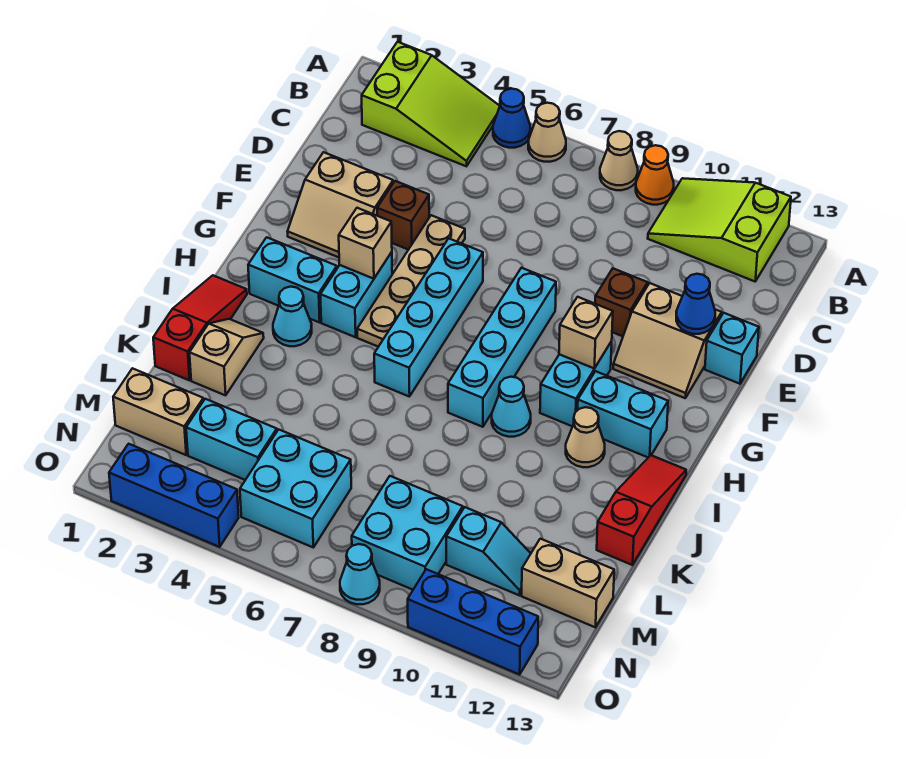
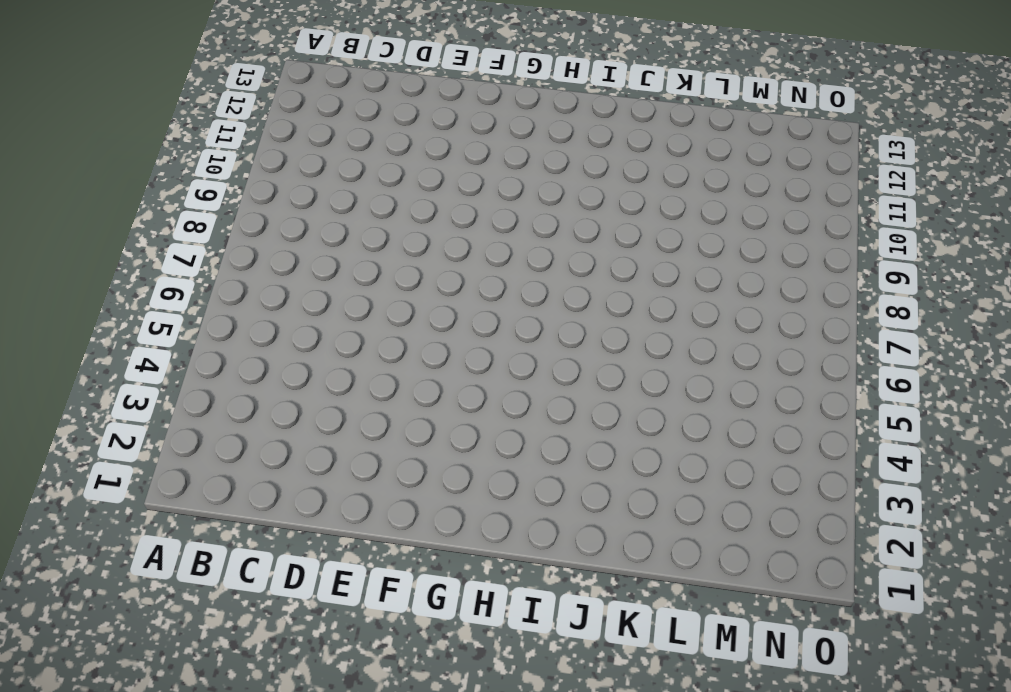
none -> lime 2x3 slope [362,42,500,166]
none -> blue 1x1 cone [493,89,530,148]
none -> tan 1x1 cone [528,103,566,162]
none -> tan 1x1 cone [600,131,638,190]

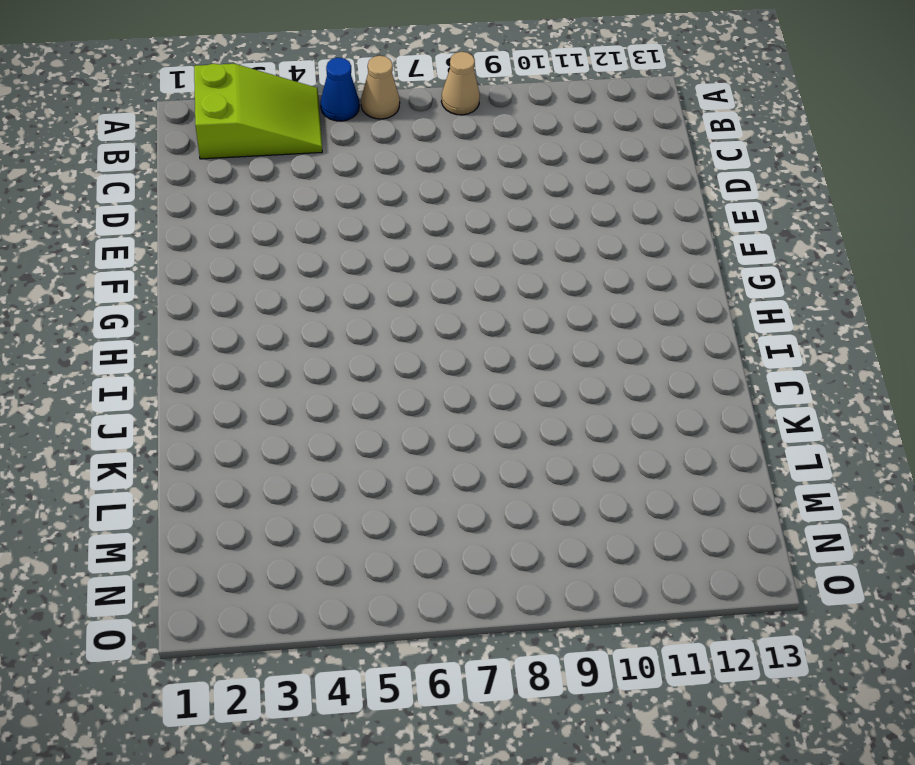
none -> orange 1x1 cone [636,145,674,205]
none -> lime 2x3 slope [648,178,791,281]
none -> tan 2x2 slope [287,152,393,257]
none -> brown 1x1 brick [377,181,429,250]

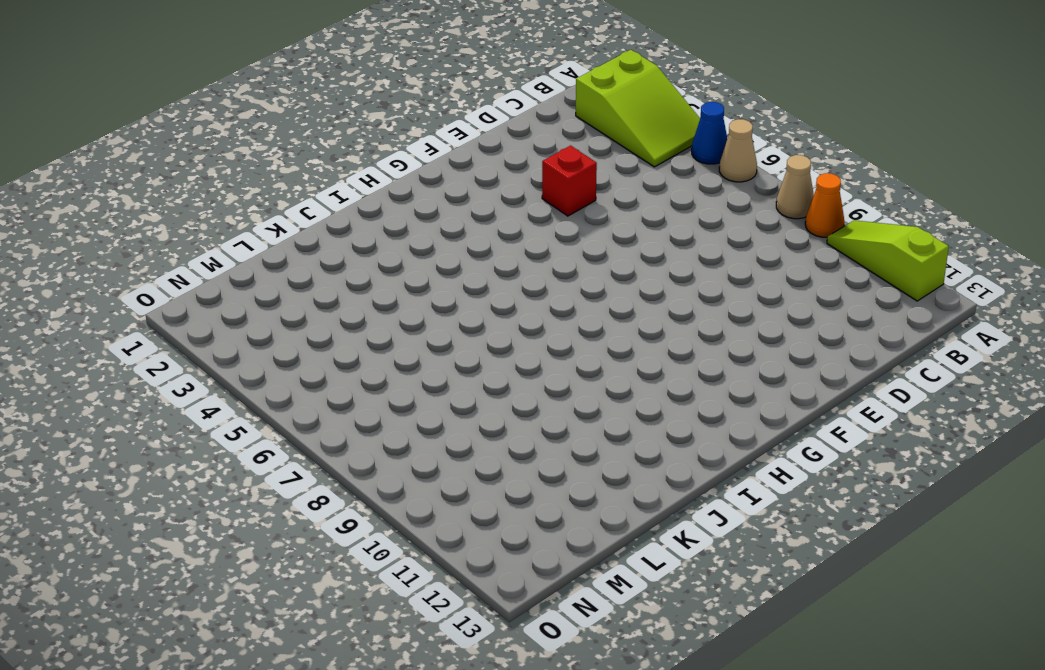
lime 1x3 slope [827,220,949,301] -> lime 2x3 slope [648,178,791,281]
red 1x1 brick [542,146,597,216] -> brown 1x1 brick [377,181,429,250]
none -> tan 2x2 slope [287,152,393,257]
none -> tan 1x4 plate [357,215,465,347]
none -> brown 1x1 brick [595,268,648,336]
none -> tan 2x2 slope [613,283,722,398]

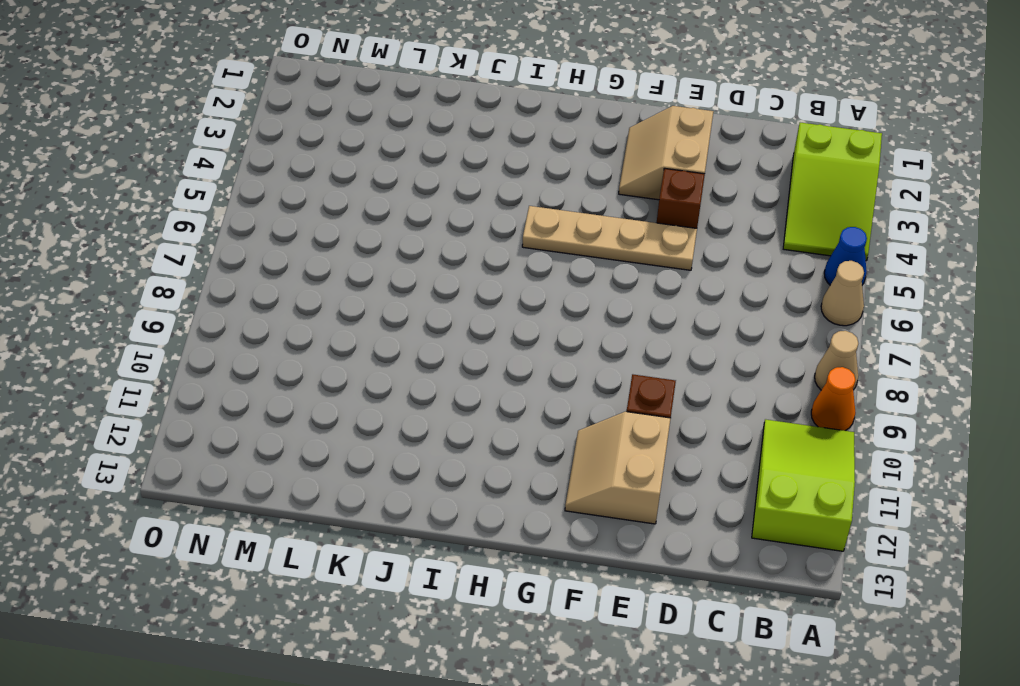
none -> cyan 1x1 brick [705,313,759,384]
none -> cyan 1x4 brick [374,238,483,397]
none -> cyan 1x4 brick [448,268,556,427]
none -> cyan 1x2 brick [320,252,392,337]

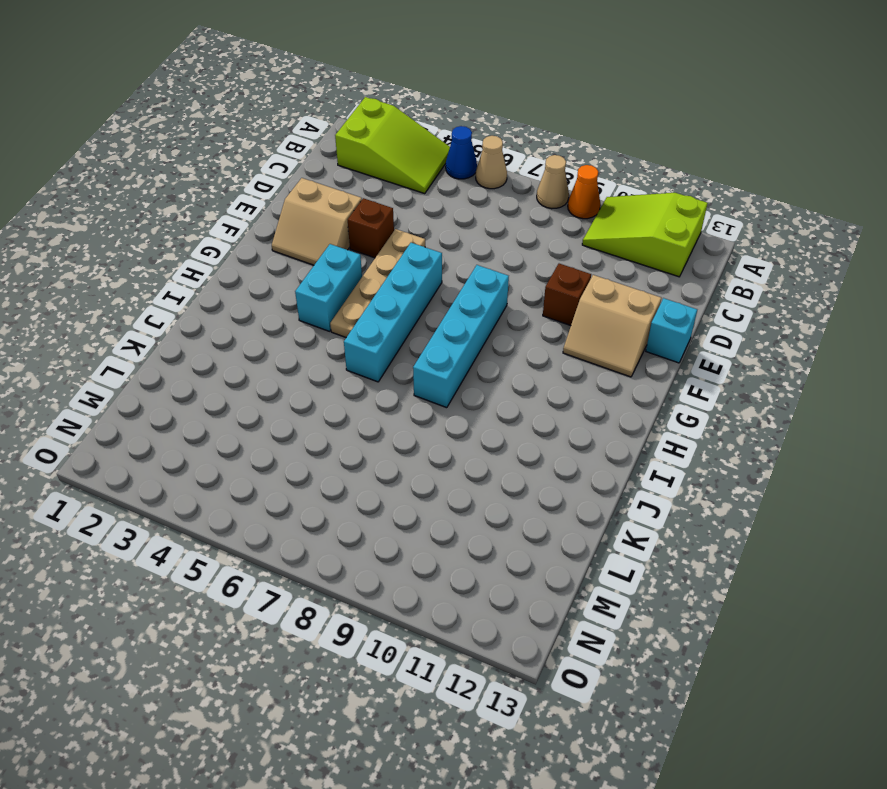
none -> cyan 1x2 brick [540,341,612,427]
none -> cyan 1x2 brick [248,237,337,322]
none -> cyan 1x2 brick [578,371,668,457]
none -> red 1x3 slope [153,275,247,380]

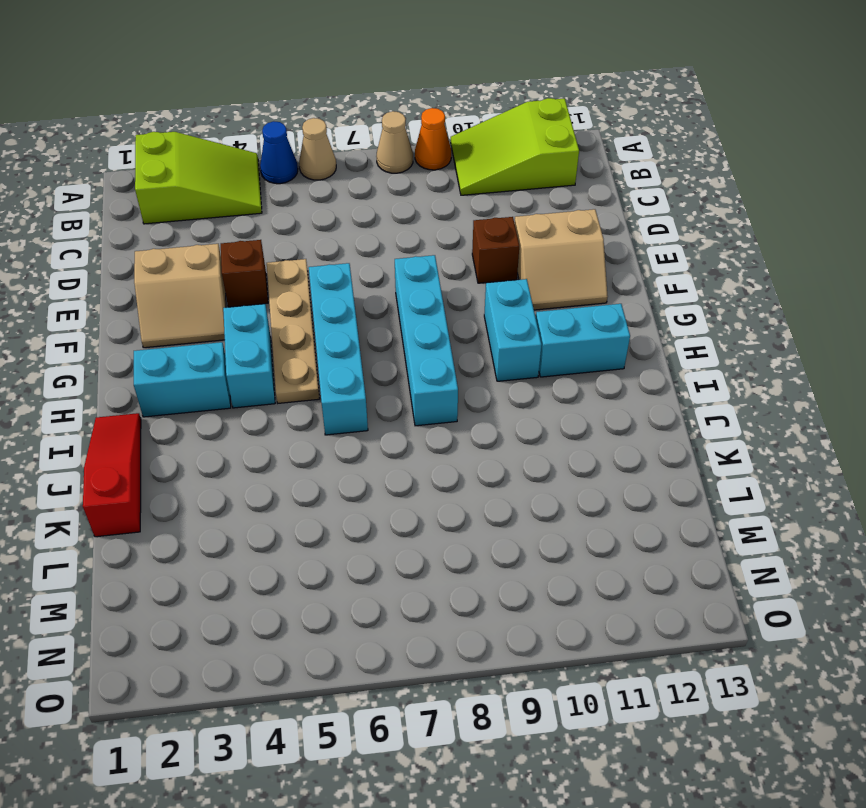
none -> cyan 1x1 brick [705,313,759,384]
none -> cyan 1x1 cone [273,287,312,346]
none -> cyan 1x1 cone [492,377,531,437]
none -> tan 1x1 cone [566,407,605,467]

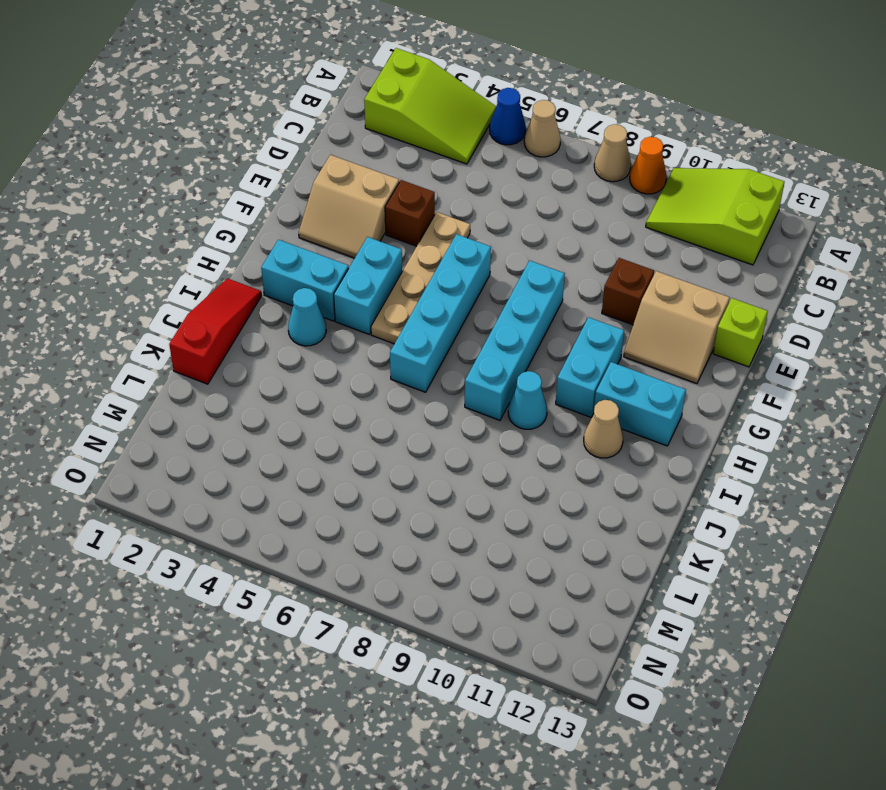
lime 1x1 brick [713,298,768,367] -> cyan 1x1 brick [705,313,759,384]
none -> red 1x3 slope [597,455,686,565]
none -> tan 1x2 slope [189,319,264,395]
none -> tan 1x2 brick [113,368,204,455]
none -> cyan 1x2 brick [186,399,277,480]

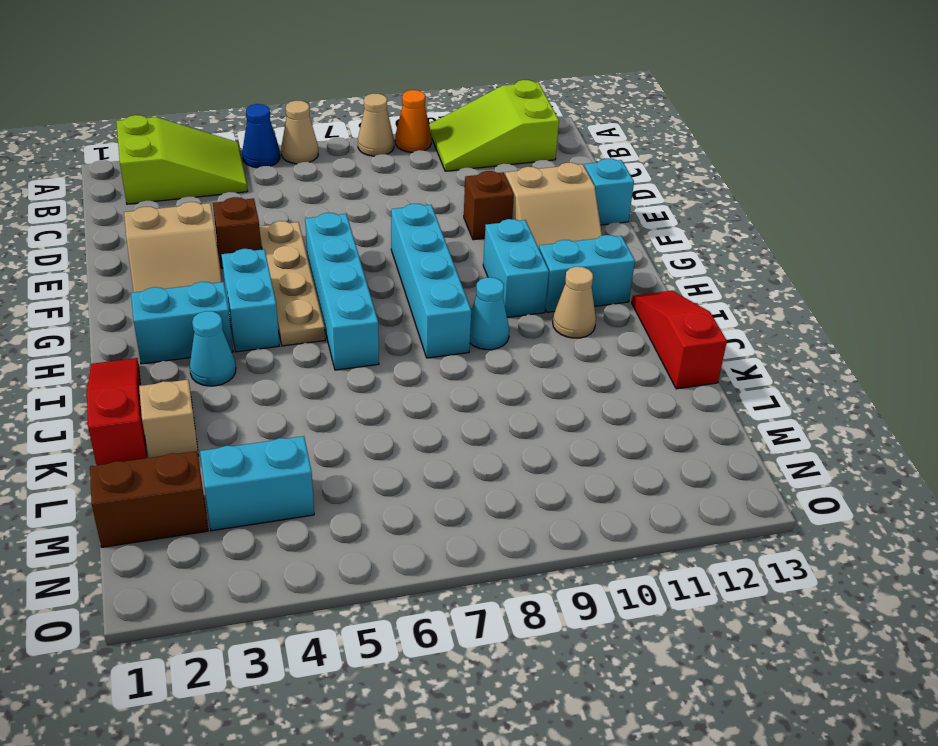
brown 1x2 brick [90,451,208,547] -> tan 1x2 brick [113,368,204,455]
none -> cyan 2x2 brick [240,429,351,547]
none -> cyan 2x2 brick [352,476,463,590]
none -> cyan 1x2 slope [446,507,531,595]
none -> tan 1x2 brick [522,539,614,627]

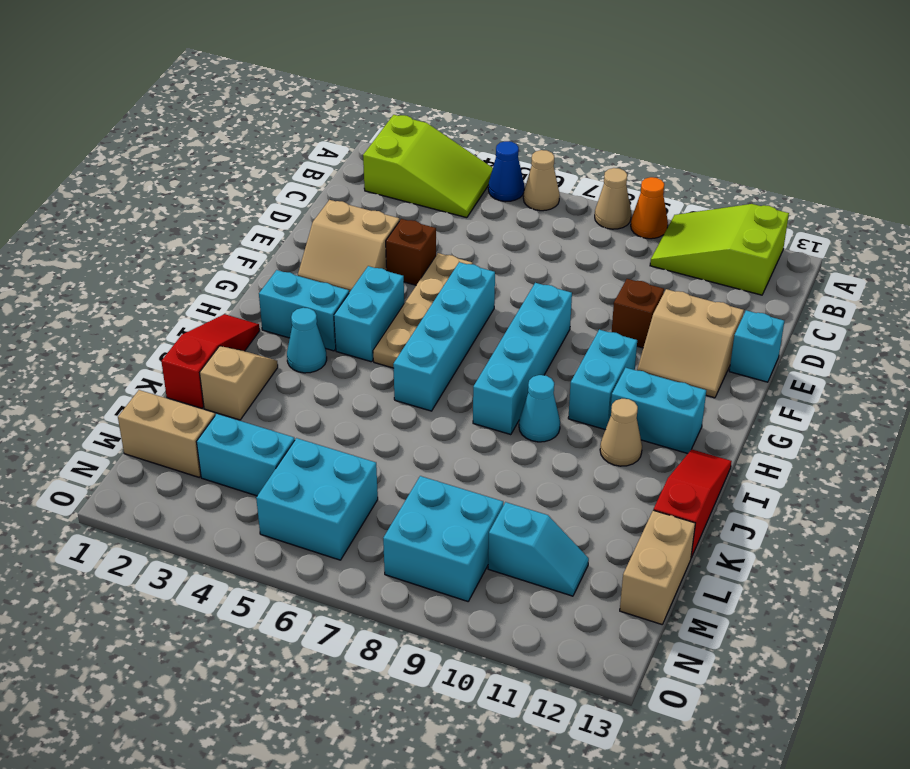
tan 1x2 brick [620,510,695,624] -> tan 1x2 brick turned to [522,539,614,627]
none -> blue 1x3 brick [109,444,239,547]
none -> cyan 1x1 cone [340,544,380,604]
none -> blue 1x3 brick [408,569,538,674]
none -> blue 1x1 cone [676,274,715,334]

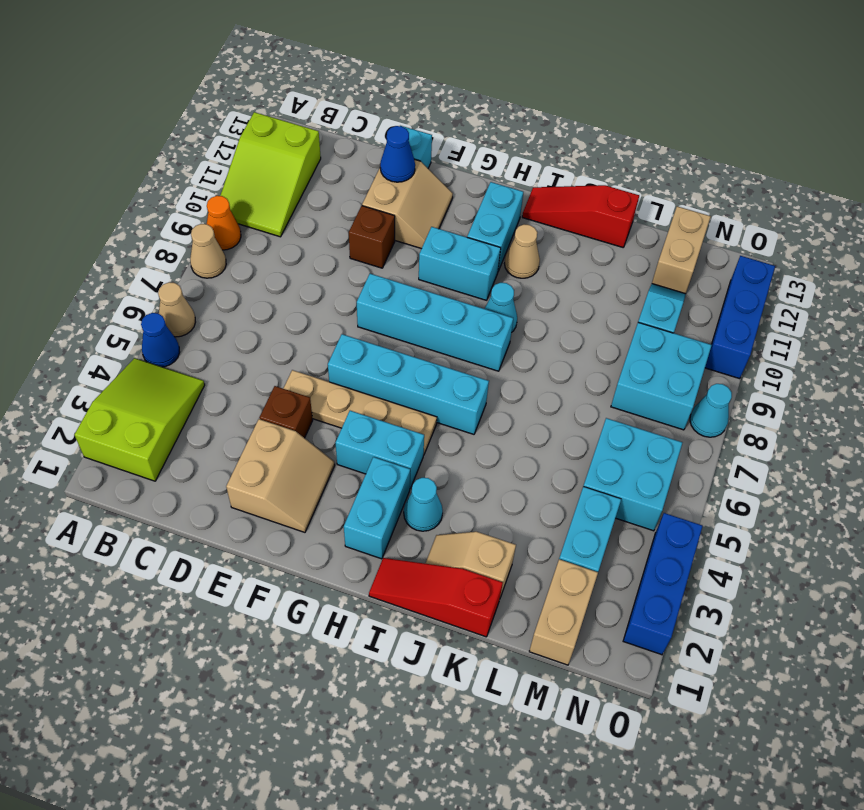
none -> tan 1x1 brick [339,208,392,279]
none -> tan 1x1 brick [559,297,613,368]

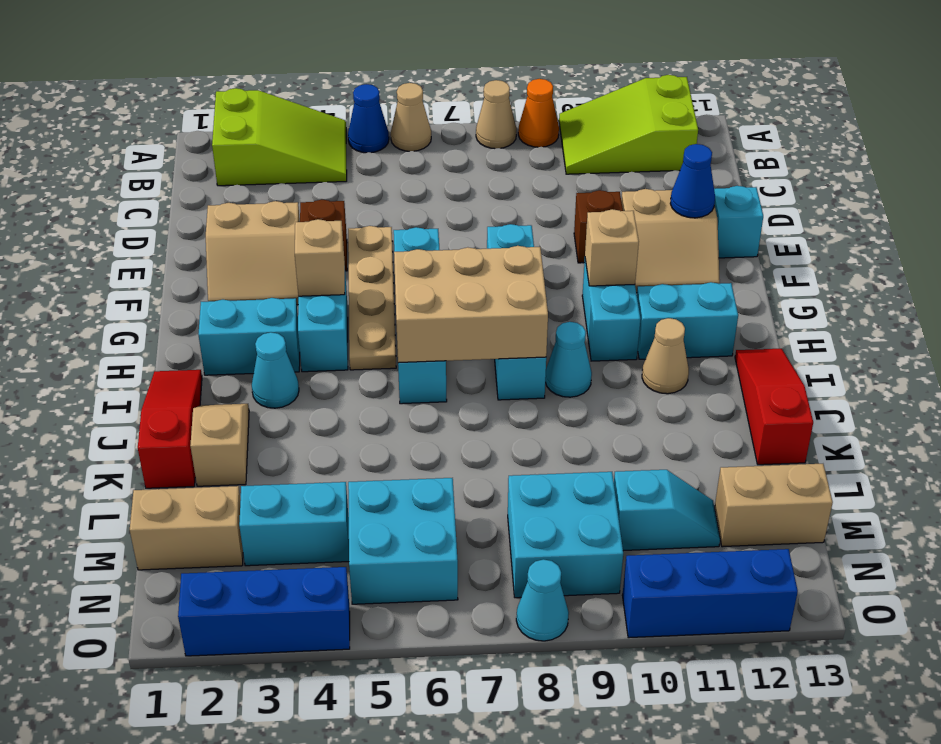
tan 2x3 brick [394,246,548,363] -> none

